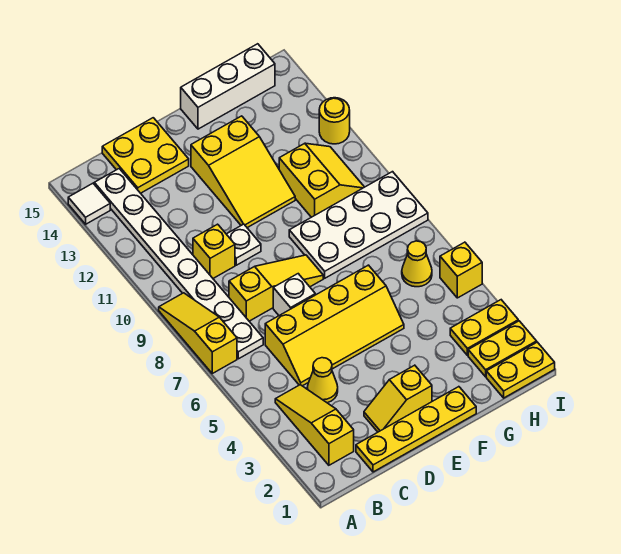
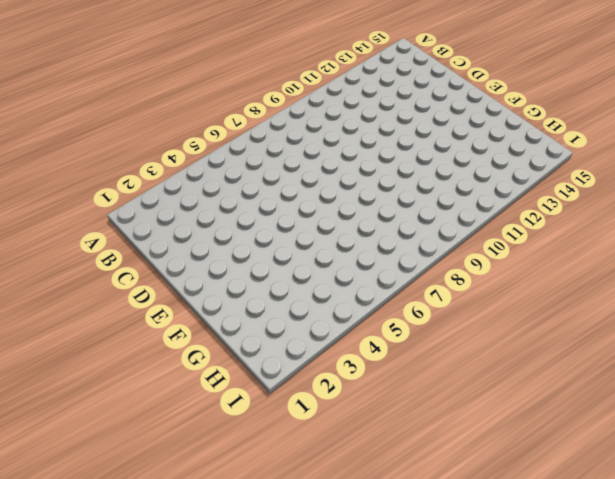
none -> yellow 1x3 slope [159,293,237,373]
none -> white 1x1 tile [68,183,110,224]
none -> yellow 1x3 slope [275,385,354,465]

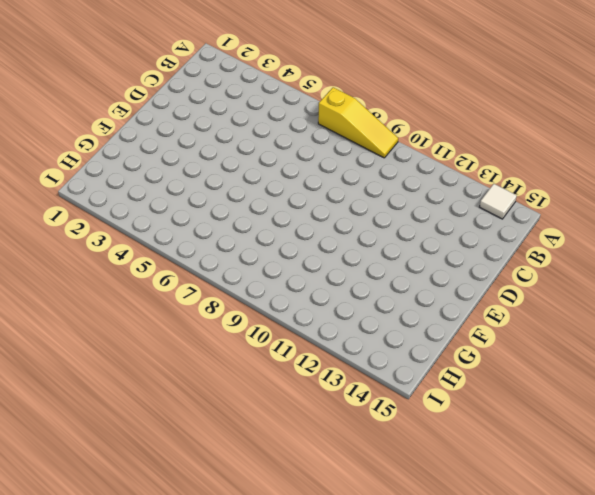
none -> yellow 1x3 slope [275,385,354,465]
none -> white 1x8 plate [94,169,263,359]
none -> yellow 1x4 plate [356,387,476,472]

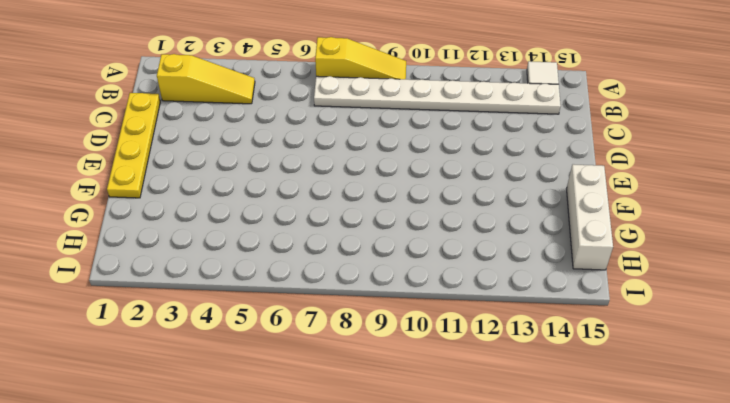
none -> yellow 1x1 cone [307,358,338,403]
none -> yellow 2x4 slope [265,265,404,386]
none -> yellow 1x3 slope [229,255,323,321]

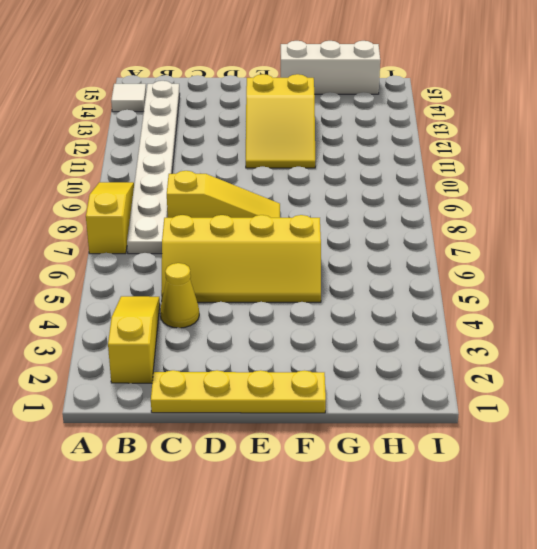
none -> yellow 1x1 brick [193,224,235,278]
none -> yellow 2x2 plate [102,118,189,193]
none -> yellow 1x2 slope [364,365,432,432]

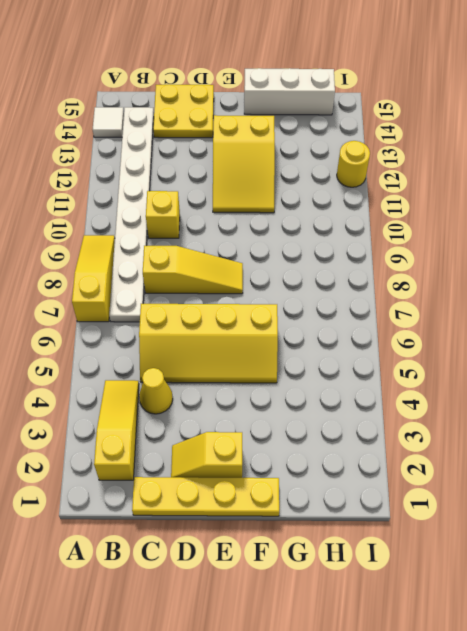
none -> white 1x1 brick [273,274,315,315]
none -> white 1x1 plate [227,224,261,265]
none -> white 2x4 plate [289,172,428,278]

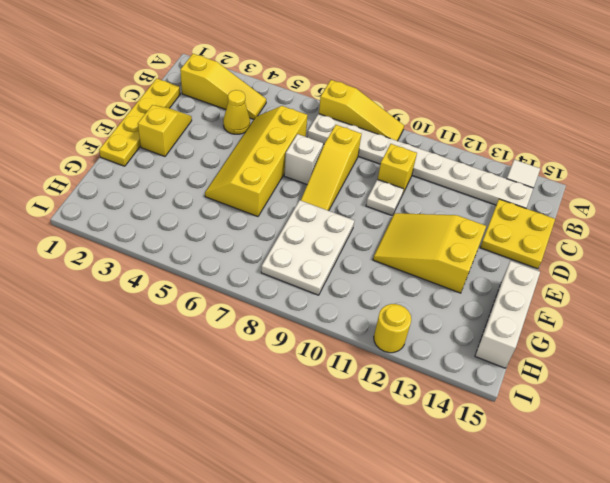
white 2x3 plate [261,200,354,295] -> white 2x4 plate [289,172,428,278]
none -> yellow 2x2 slope [279,143,364,217]
none -> yellow 1x2 plate [486,342,555,398]
none -> yellow 1x2 plate [468,321,537,377]

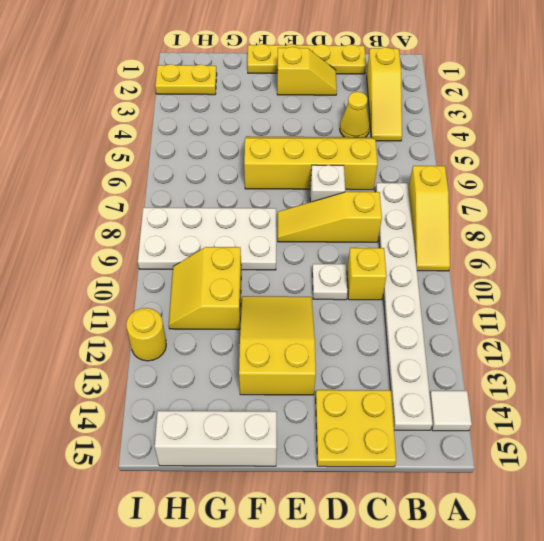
none -> yellow 1x2 plate [486,342,555,398]
none -> yellow 1x2 plate [450,300,518,355]
none -> yellow 1x1 cone [402,241,432,287]

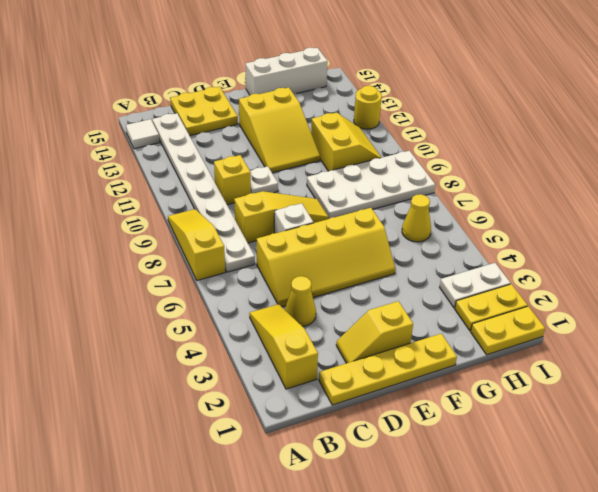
white 1x2 plate [440,263,511,308] -> yellow 1x2 plate [450,300,518,355]
none -> yellow 1x1 brick [440,242,482,298]

